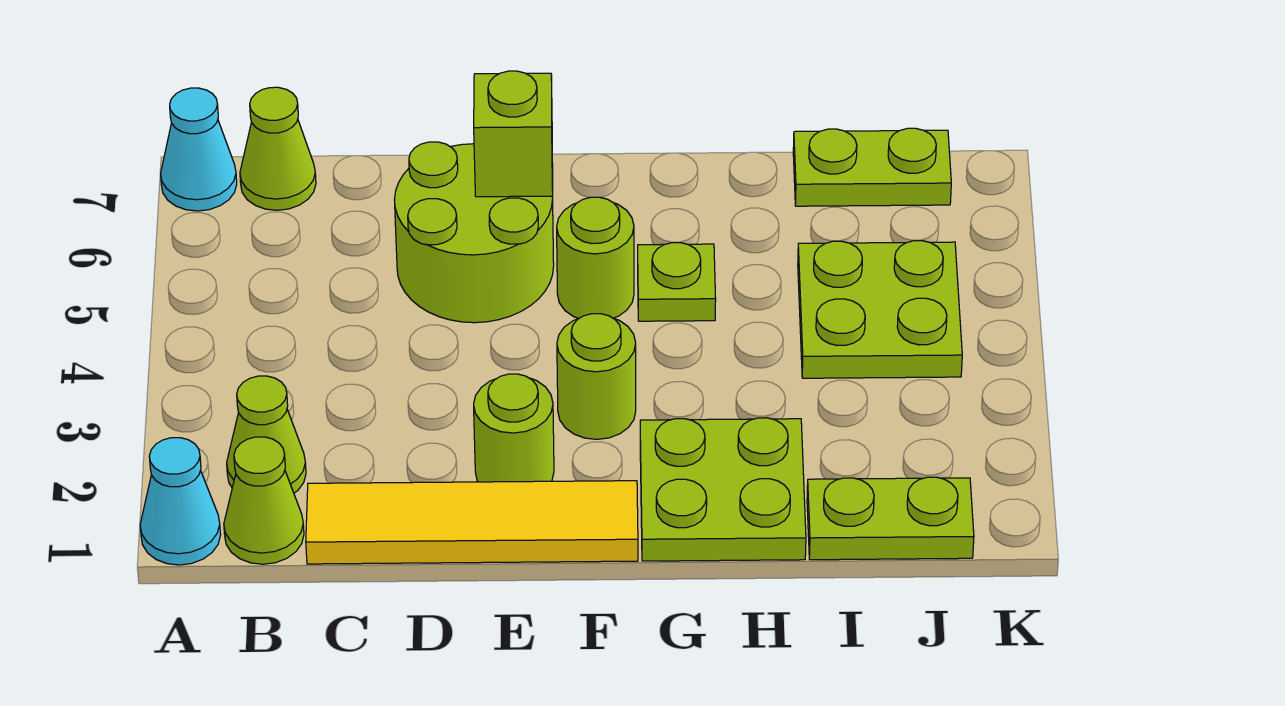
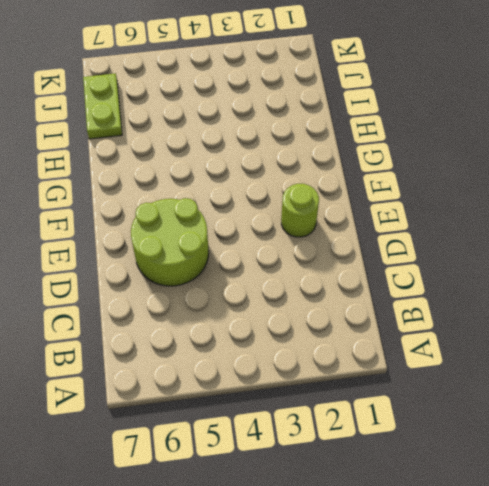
none -> cyan 1x1 cone [140,438,221,565]
none -> cyan 1x1 cone [161,88,237,211]
none -> lime 1x1 cone [224,437,304,564]

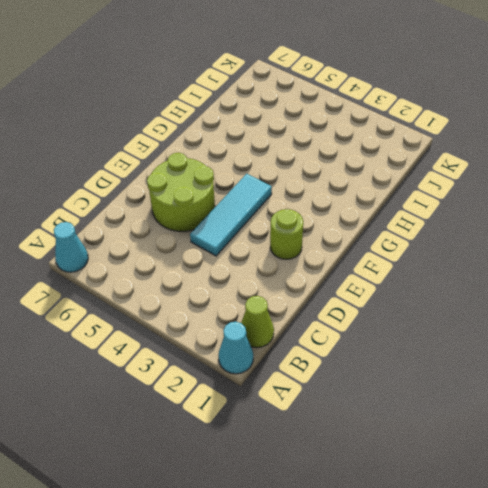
cyan 1x3 tile [190,174,272,256] -> none
none -> lime 1x1 cone [227,376,306,493]
none -> lime 1x1 cone [240,87,316,210]
none -> yellow 1x4 tile [306,481,638,564]

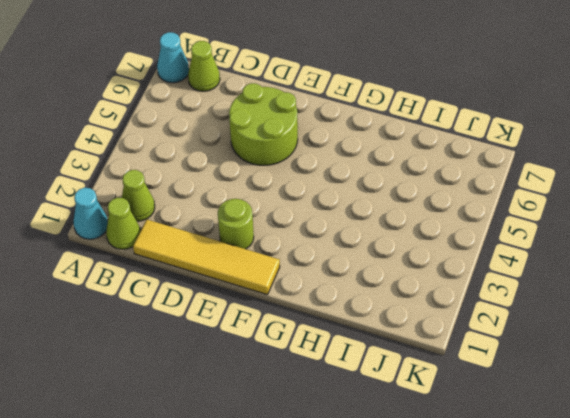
none -> lime 1x1 round brick [557,314,636,439]
none -> lime 1x1 round brick [557,197,634,318]
none -> lime 2x2 plate [640,418,806,561]

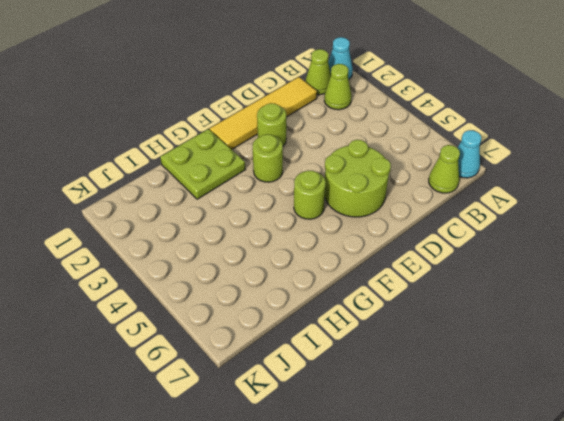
none -> lime 1x1 plate [638,243,716,321]
none -> lime 1x2 plate [807,477,974,560]
none -> lime 2x2 plate [798,241,962,378]

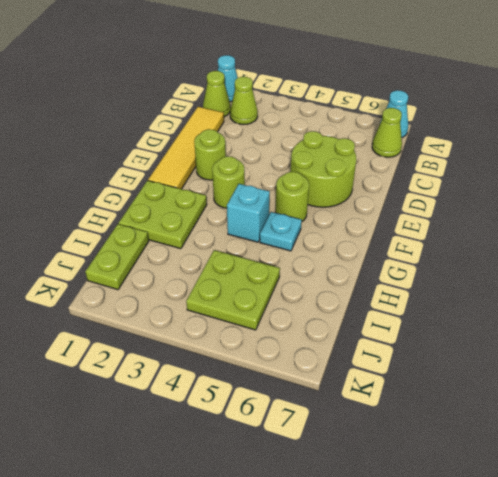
cyan 1x1 brick [227,184,270,242] -> none
cyan 1x1 plate [260,212,302,251] -> lime 1x1 plate [638,243,716,321]
none -> lime 1x2 plate [793,128,951,206]
none -> lime 1x1 brick [474,71,553,197]

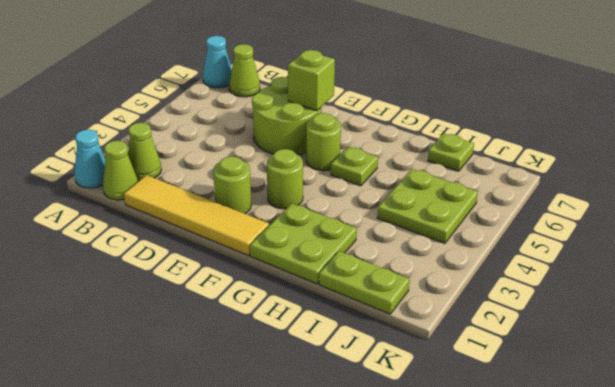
lime 1x1 plate [428,133,474,171] -> lime 1x2 plate [793,128,951,206]

